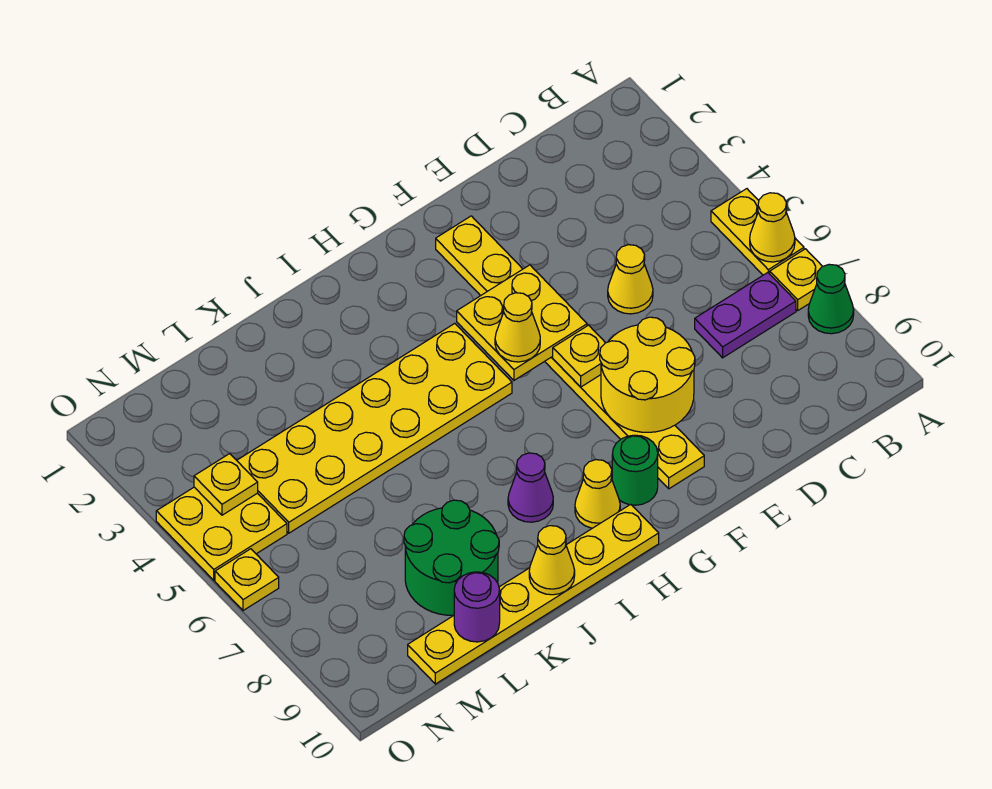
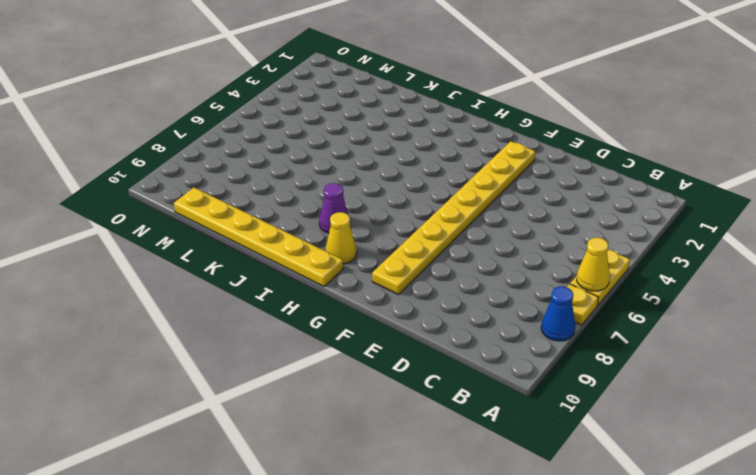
blue 1x1 cone [541,286,575,341] -> green 1x1 cone [808,264,854,334]
none -> purple 1x2 plate [695,273,796,358]
none -> yellow 1x1 cone [608,245,653,314]
none -> green 1x1 round brick [612,435,658,505]

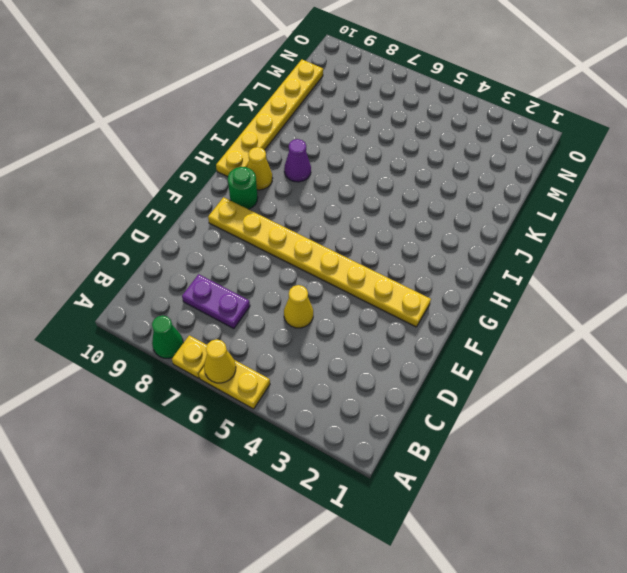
purple 1x2 plate [182,274,250,329] -> purple 1x2 plate turned to [695,273,796,358]
none -> yellow 2x6 plate [237,324,512,533]
none -> green 2x2 round brick [404,500,499,615]
none -> yellow 2x2 plate [156,487,287,580]

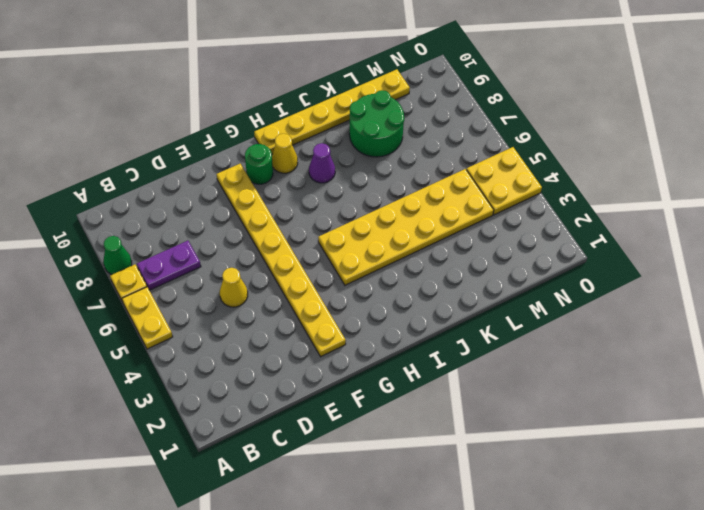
none -> yellow 1x1 plate [215,549,279,611]
none -> yellow 1x1 cone [750,193,795,262]
none -> yellow 2x2 round brick [600,317,695,432]

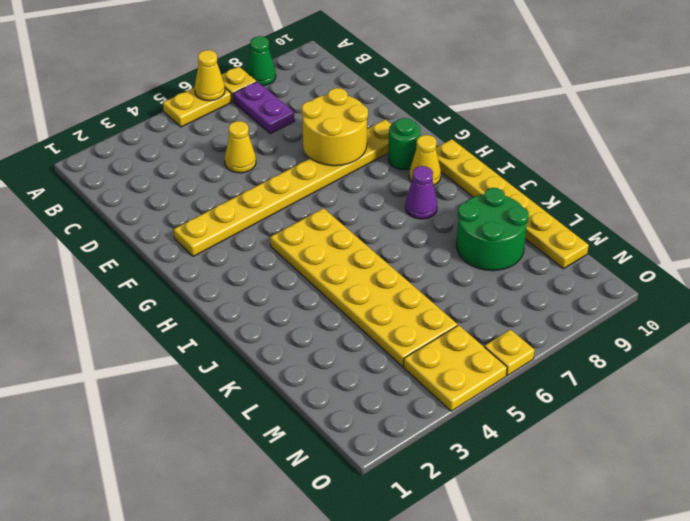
none -> yellow 2x2 plate [457,265,587,380]
none -> yellow 1x1 plate [553,325,605,387]
none -> yellow 1x1 cone [529,526,575,595]

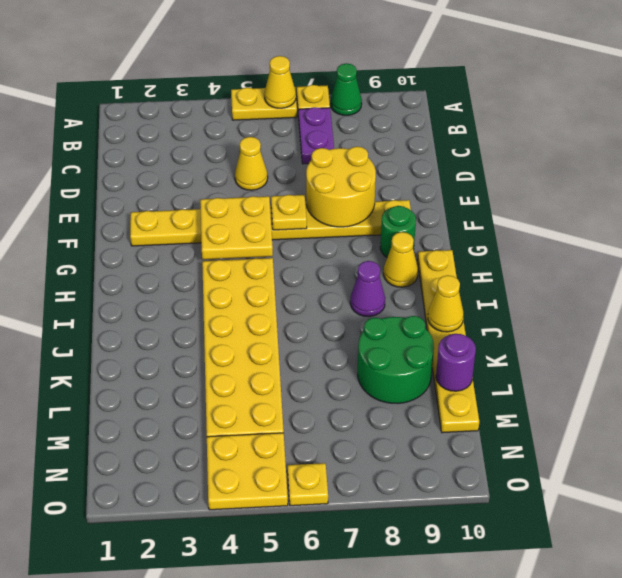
none -> yellow 1x1 plate [194,454,258,515]
none -> yellow 1x1 cone [495,293,540,362]

